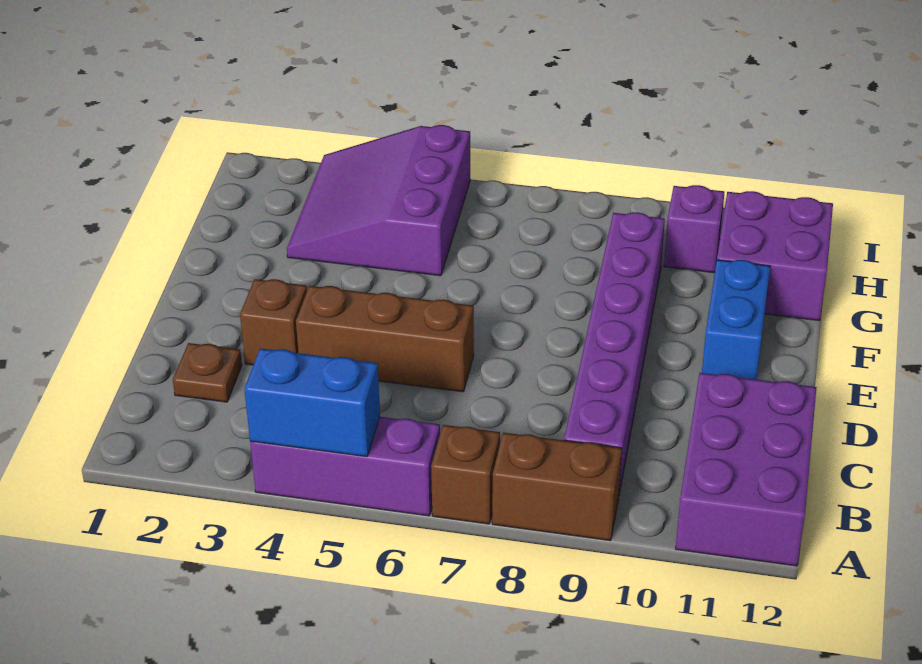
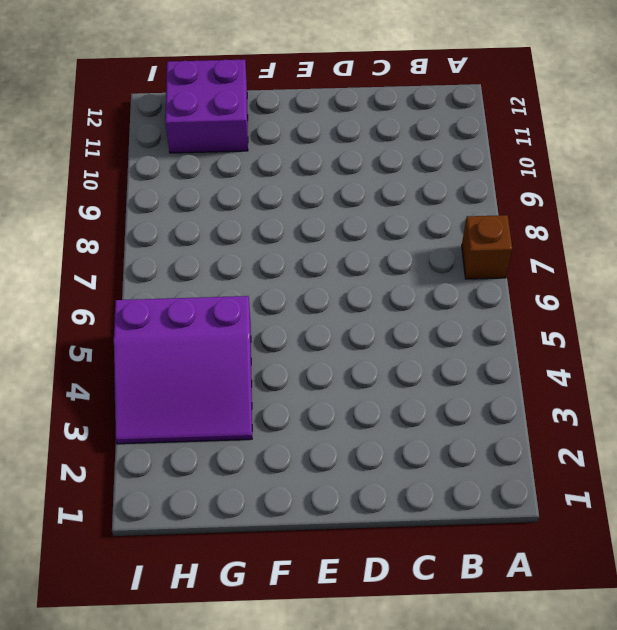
none -> purple 1x3 brick [250,417,440,516]
none -> brown 1x2 brick [492,433,622,541]
none -> purple 2x3 brick [676,373,817,566]

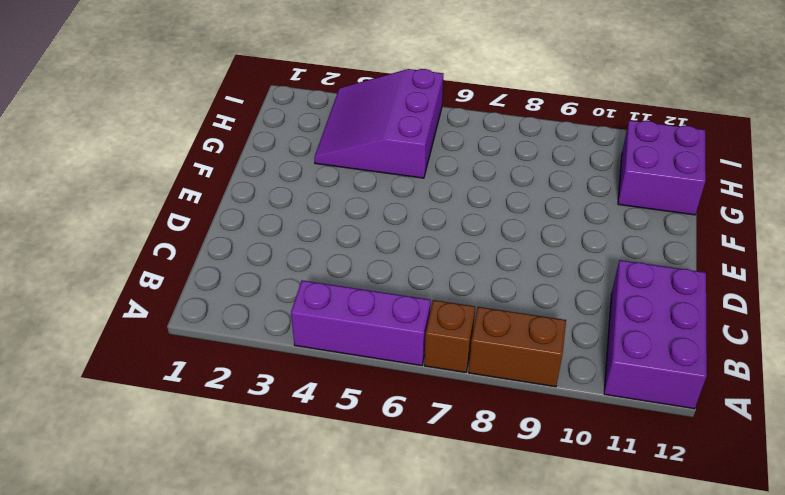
none -> purple 1x6 brick [564,212,665,494]
none -> brown 1x1 plate [173,343,242,402]
none -> brown 1x1 brick [240,279,307,365]

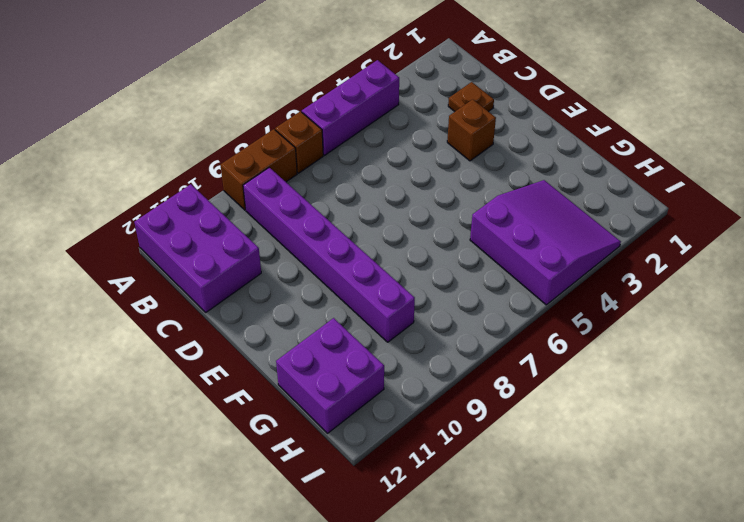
none -> brown 1x3 brick [296,286,474,392]
none -> blue 1x2 brick [702,260,770,380]
none -> purple 1x1 brick [664,185,724,273]

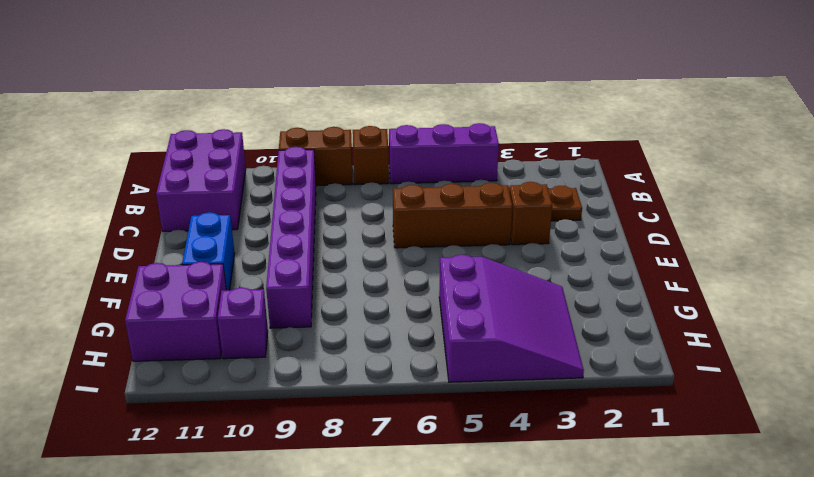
none -> blue 1x2 brick [244,348,380,457]

